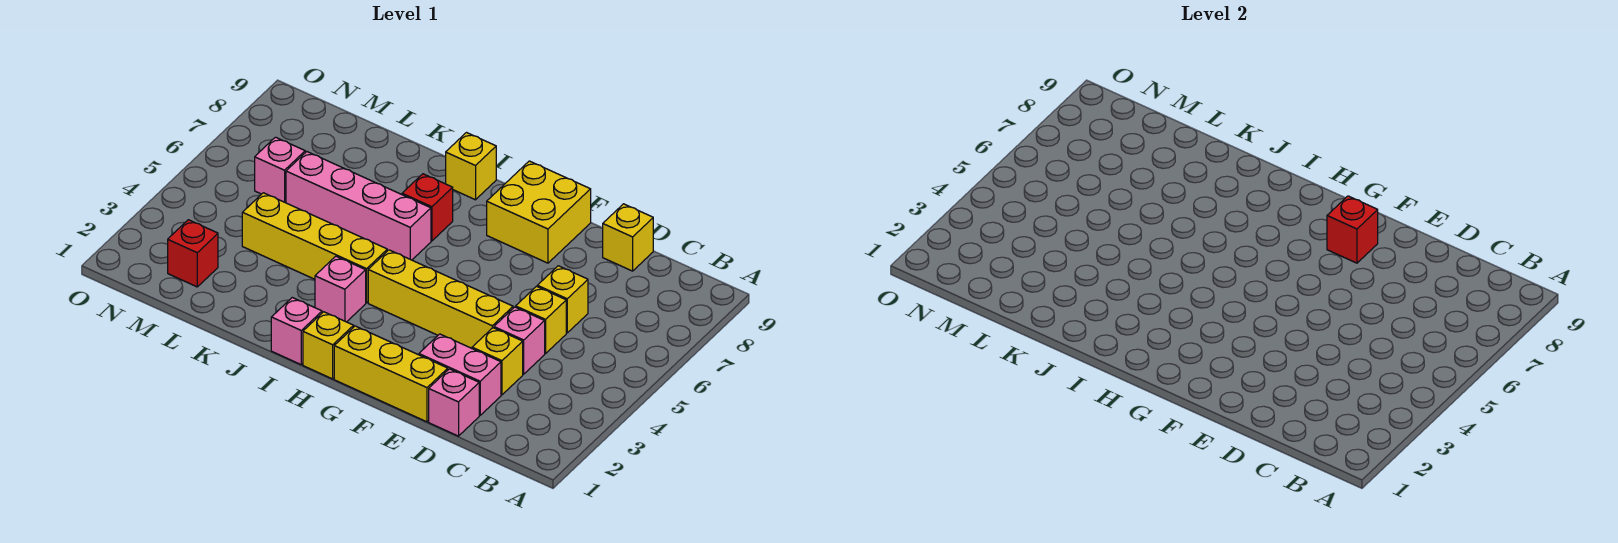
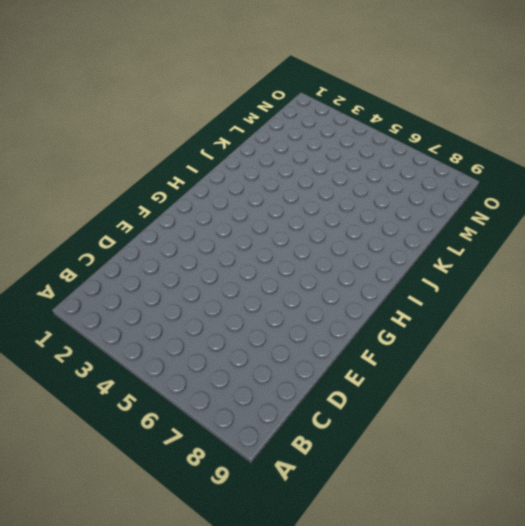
none -> pink 1x1 brick [429,369,479,436]
none -> pink 1x2 brick [419,334,501,415]
none -> yellow 1x1 brick [472,328,523,395]

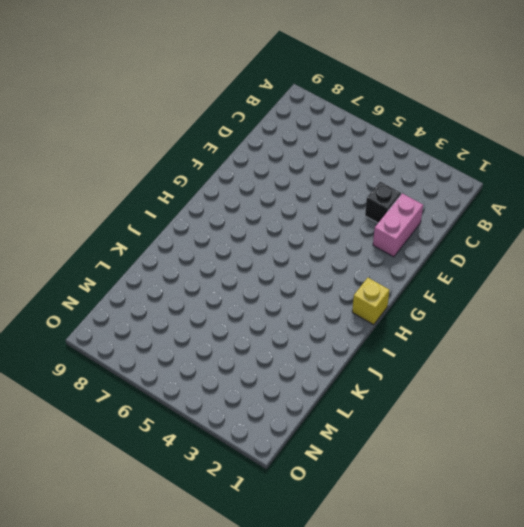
black 1x1 brick [365,182,401,223] -> yellow 1x1 brick [472,328,523,395]
none -> pink 1x1 brick [429,369,479,436]
none -> pink 1x1 brick [494,307,545,374]
none -> yellow 1x1 brick [516,287,566,354]

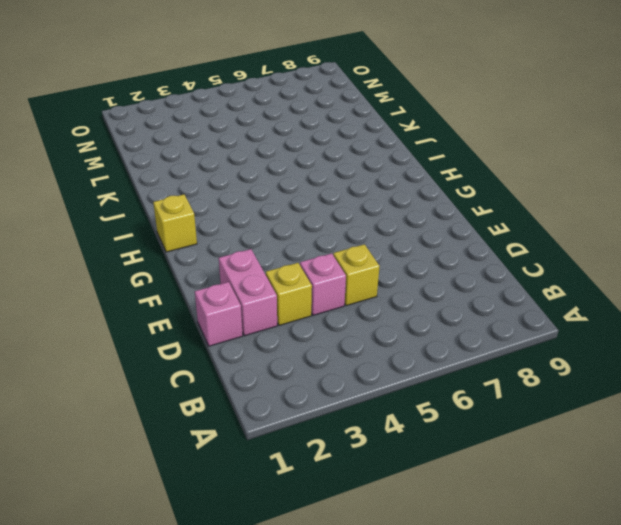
none -> yellow 1x1 brick [537,266,588,333]
none -> yellow 1x1 brick [603,204,653,271]
none -> yellow 1x3 brick [334,326,448,422]

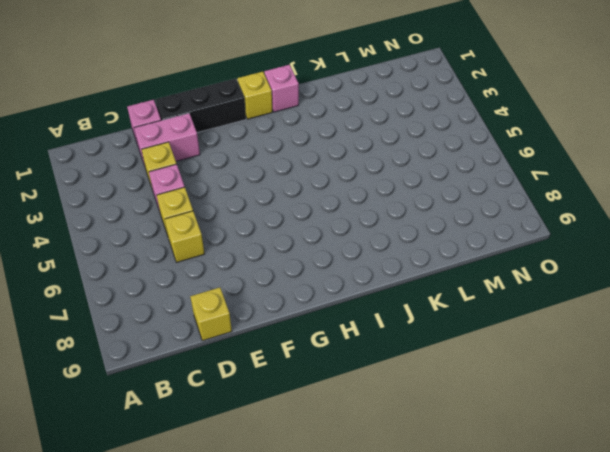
black 1x3 brick [155,79,246,133] -> yellow 1x3 brick [334,326,448,422]
none -> yellow 1x4 brick [368,250,513,348]
none -> yellow 2x2 brick [487,161,591,263]
none -> pink 1x1 brick [315,256,366,322]

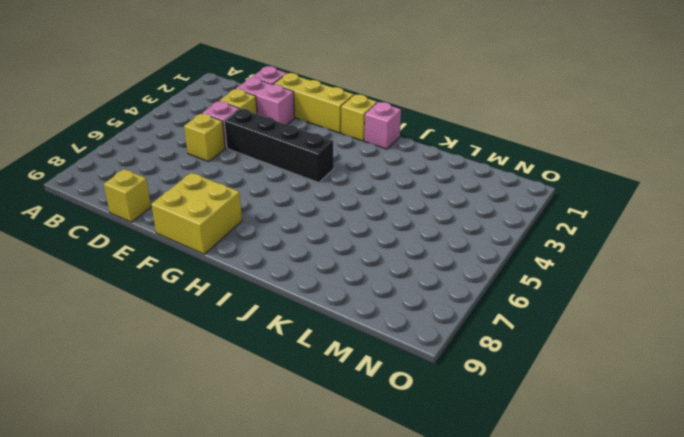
black 1x4 brick [224,109,334,183] -> yellow 1x4 brick [368,250,513,348]
none -> yellow 1x1 brick [537,266,588,333]
none -> pink 1x1 brick [315,256,366,322]
none -> yellow 1x4 brick [242,193,387,303]

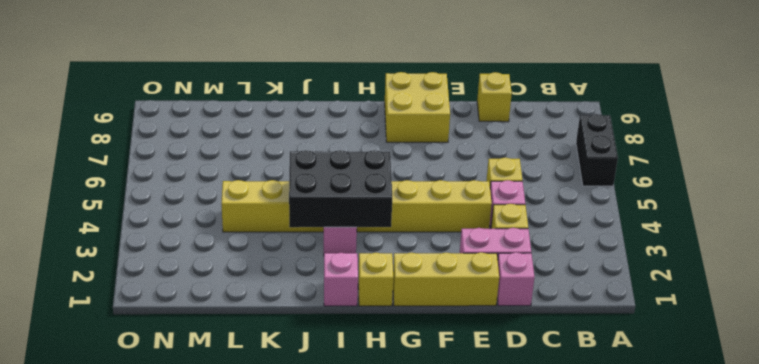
black 1x2 brick [576,114,618,186] -> none
black 2x3 brick [289,150,392,227] -> none
none -> yellow 1x1 brick [537,266,588,333]
none -> pink 1x4 brick [286,152,431,260]
none -> red 1x1 brick [402,174,453,241]

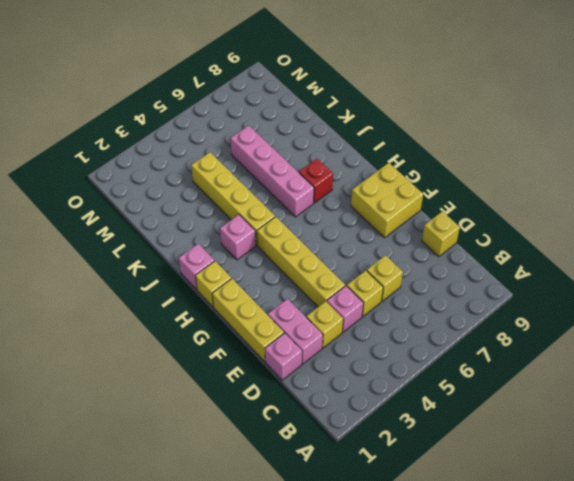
none -> yellow 1x1 brick [446,133,496,200]
none -> red 1x1 brick [168,220,218,287]
none -> pink 1x1 brick [255,137,305,203]

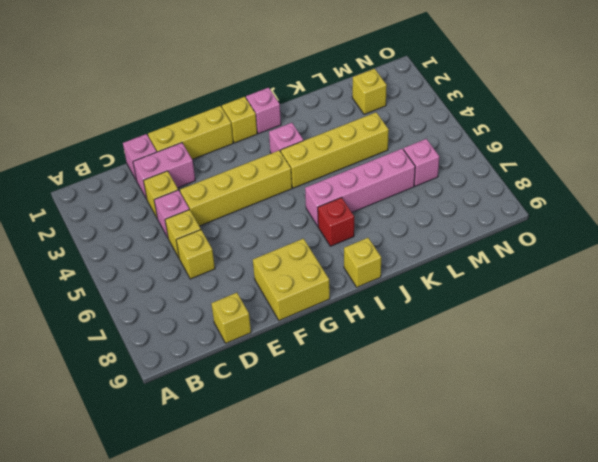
yellow 1x1 brick [352,69,387,114] -> red 1x1 brick [168,220,218,287]
none -> red 1x1 brick [1327,196,1378,263]

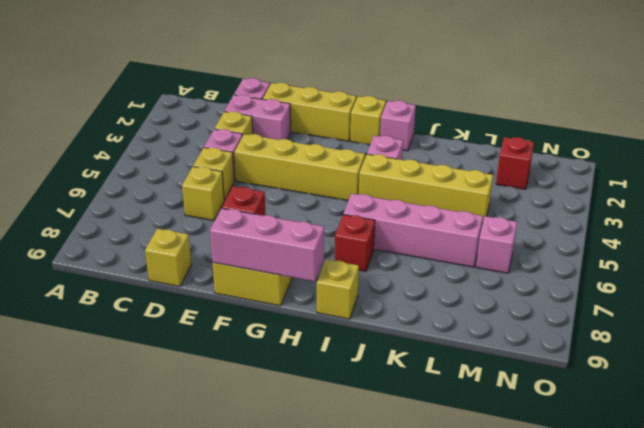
pink 1x3 brick [210,208,324,281] -> none

